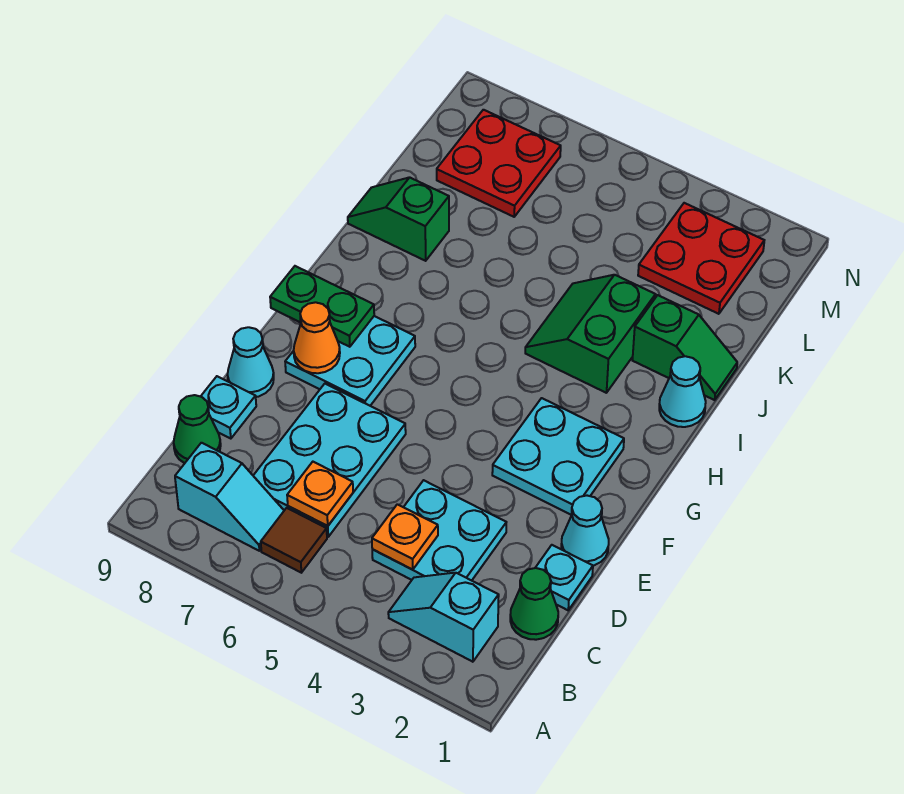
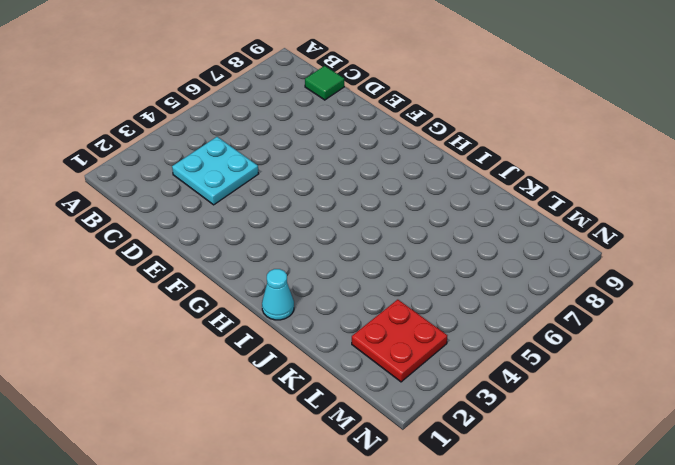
green 1x1 tile [305,66,344,100] -> green 1x1 cone [174,395,221,463]
none -> cyan 1x2 slope [388,573,499,662]
none -> brown 1x1 tile [261,508,327,573]
none -> cyan 1x2 slope [175,443,284,551]

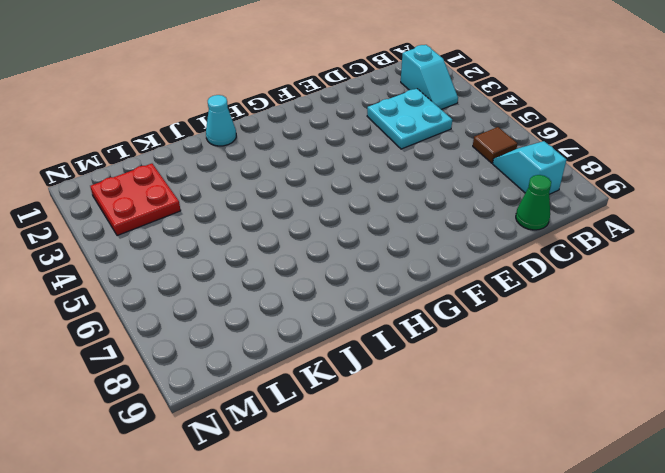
none -> green 1x1 cone [510,568,558,640]
none -> cyan 2x3 plate [253,384,406,537]
none -> cyan 1x1 plate [535,545,593,610]

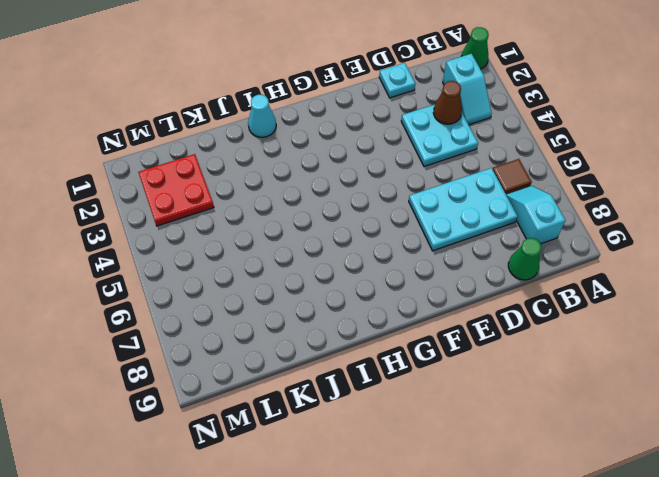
green 1x1 cone [462,27,489,69] -> green 1x1 cone moved to [510,568,558,640]
brown 1x1 cone [433,81,462,124] -> none
none -> cyan 1x1 plate [201,376,256,439]
none -> cyan 1x1 cone [561,496,609,566]
none -> cyan 1x1 cone [228,327,274,397]

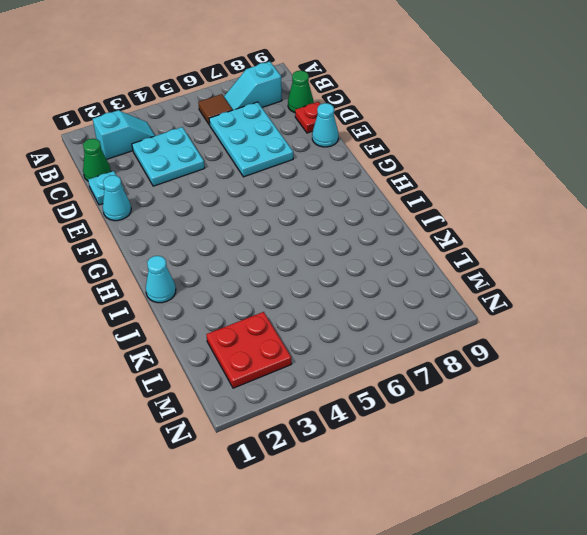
red 1x1 plate [295,102,320,133] -> cyan 1x1 plate [201,376,256,439]
none -> cyan 2x2 plate [492,398,624,515]
none -> cyan 2x2 plate [285,316,415,406]
none -> green 2x2 slope [525,275,655,393]

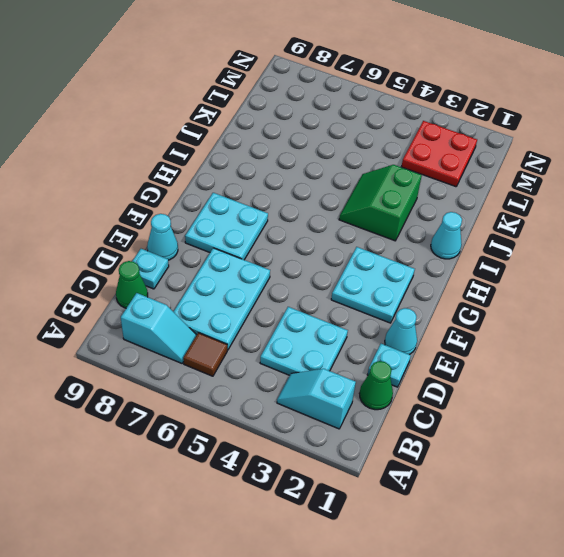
none -> green 1x2 slope [632,295,737,400]
none -> green 1x2 slope [348,177,449,261]
none -> red 2x2 plate [437,110,561,217]

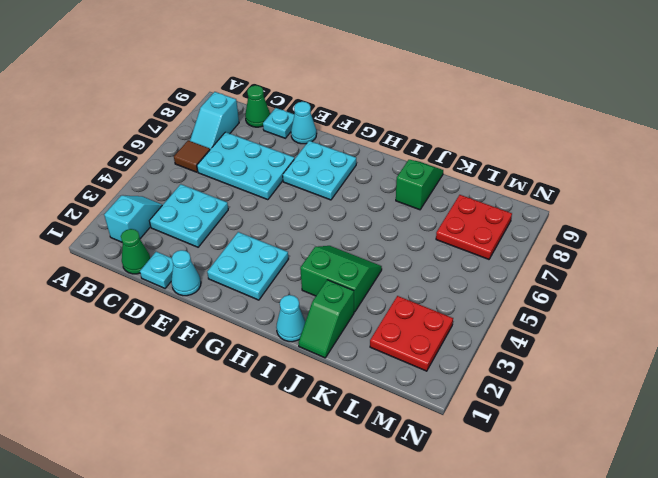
none -> orange 1x1 plate [372,504,438,570]
none -> orange 1x1 plate [287,462,353,526]
none -> orange 1x1 cone [294,302,340,373]

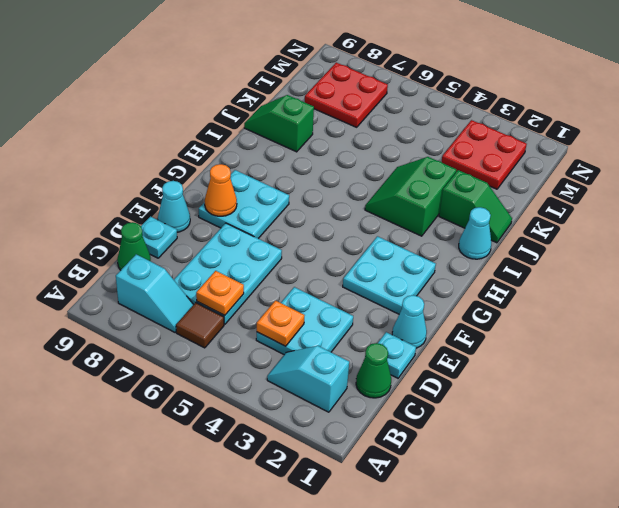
none -> green 1x2 plate [270,266,374,347]

